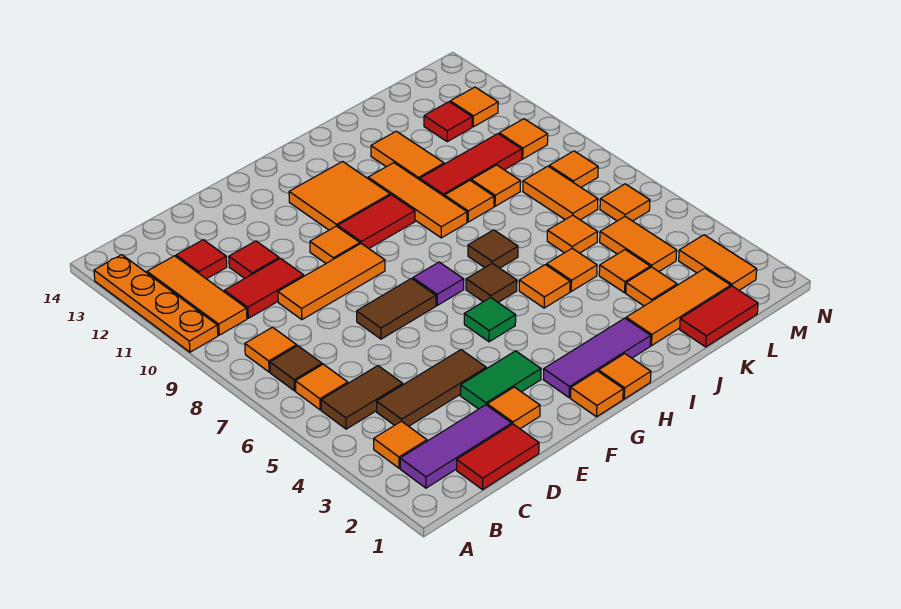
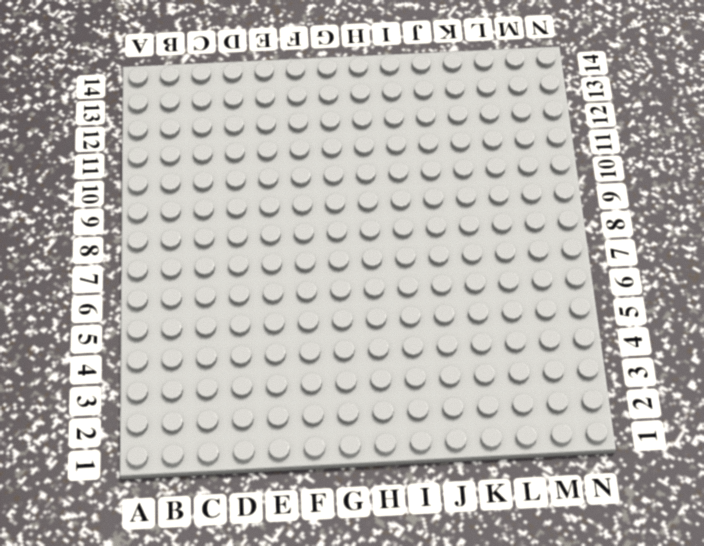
none -> orange 1x4 plate [94,255,218,352]
none -> purple 1x3 tile [400,405,512,488]
none -> orange 1x1 tile [374,421,427,468]
none -> brown 1x2 tile [321,366,403,429]

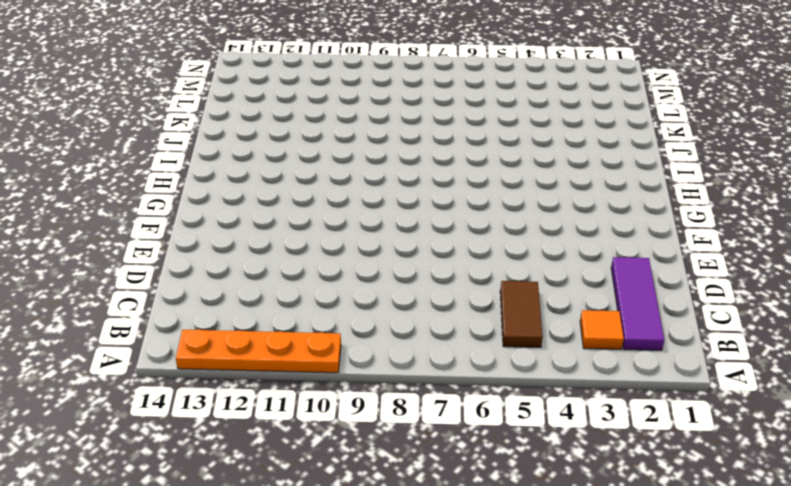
none -> orange 1x1 tile [295,364,348,410]
none -> brown 1x1 tile [270,346,322,391]
none -> orange 1x1 tile [245,327,297,372]
none -> orange 1x3 tile [147,256,247,335]

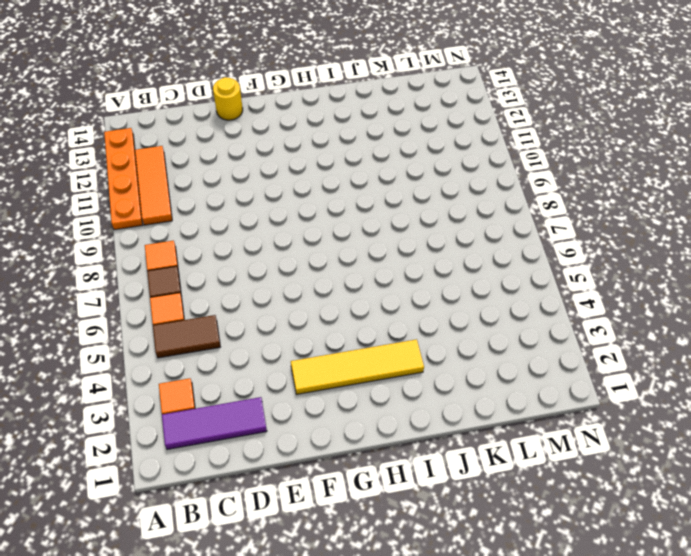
yellow 1x1 round brick [213,77,243,120] -> none
yellow 1x4 tile [291,339,424,394] -> green 1x2 tile [460,351,541,409]
none -> red 1x2 tile [457,424,539,490]
none -> brown 1x3 tile [376,350,486,426]
none -> red 1x2 tile [224,258,304,318]
none -> red 1x1 tile [176,240,227,279]

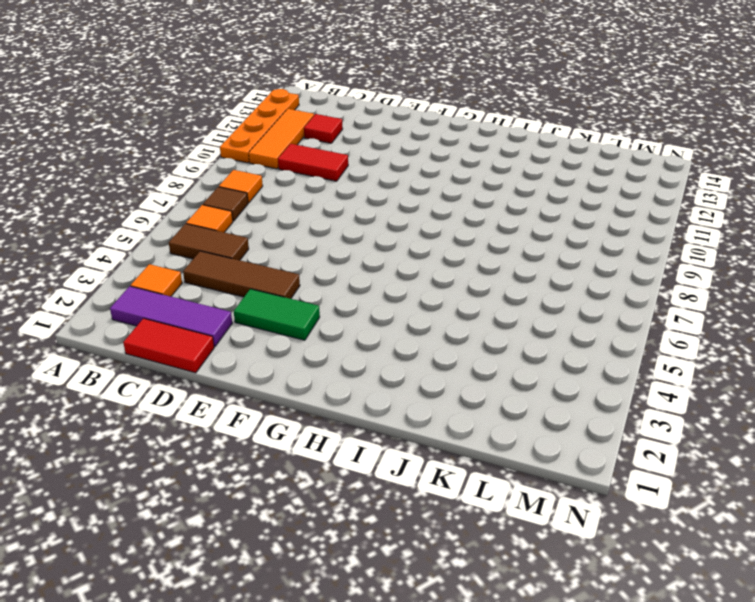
none -> orange 1x3 tile [278,244,385,320]
none -> red 1x1 tile [229,241,279,278]
none -> orange 1x1 tile [487,387,540,429]
none -> brown 1x2 tile [357,279,436,339]

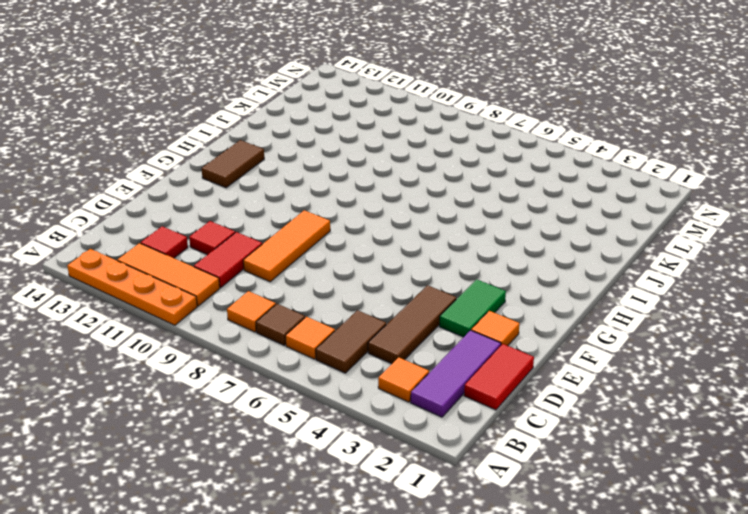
brown 1x2 tile [202,140,264,188] -> brown 1x2 tile moved to [357,279,436,339]
none -> orange 1x1 tile [310,226,360,263]
none -> orange 1x1 tile [571,371,623,417]
none -> purple 1x3 tile [543,318,651,398]
none -> green 1x1 tile [464,298,516,342]

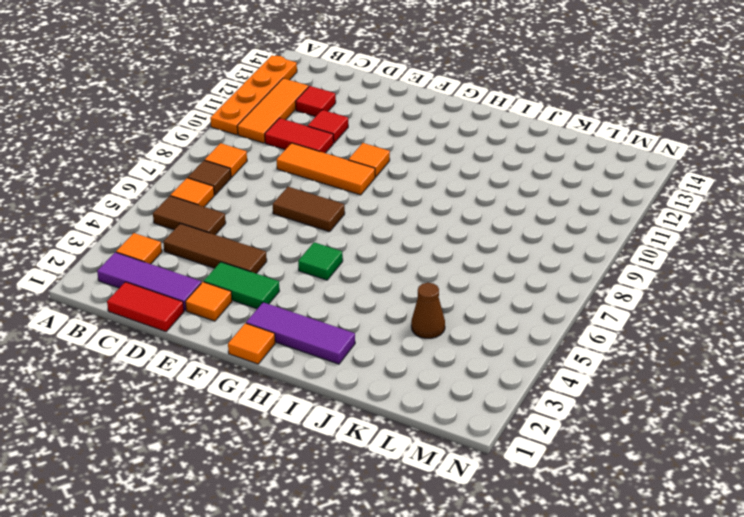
brown 1x1 cone [411,283,445,338] -> orange 1x1 tile [599,250,650,293]
none -> purple 1x1 tile [413,262,464,305]
none -> red 1x2 tile [338,195,415,248]
none -> orange 2x2 tile [289,162,390,230]
none -> orange 1x1 tile [599,354,651,399]

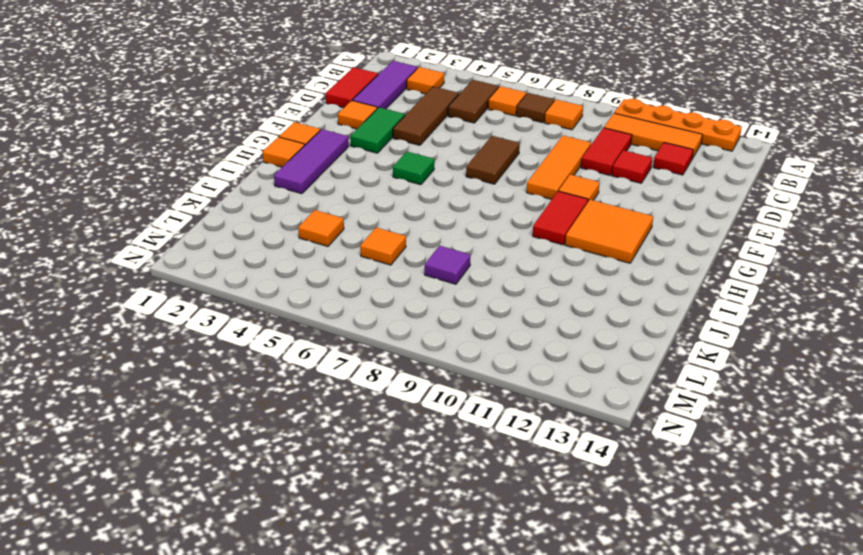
purple 1x1 tile [425,246,471,284] -> purple 1x1 tile moved to [413,262,464,305]
none -> brown 1x1 tile [466,263,517,302]
none -> orange 1x1 tile [519,265,570,308]
none -> brown 1x1 tile [468,230,518,268]
none -> orange 1x3 tile [368,163,467,238]

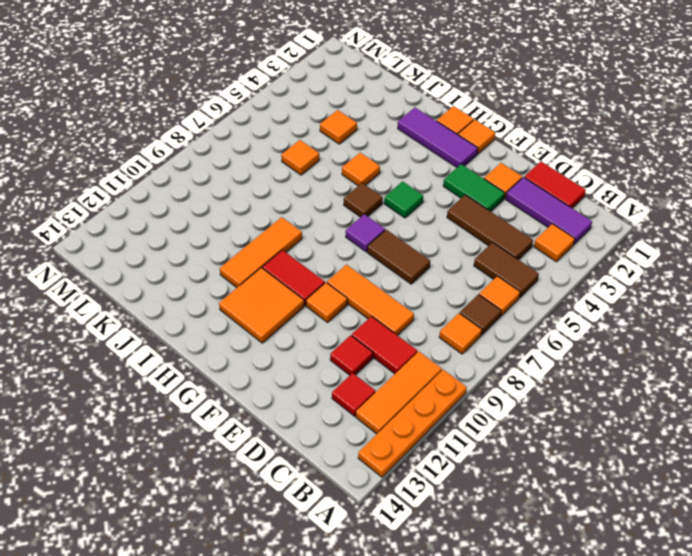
none -> brown 1x1 tile [468,230,518,268]
none -> orange 1x3 tile [626,268,731,346]
none -> orange 1x1 tile [547,248,597,291]
none -> orange 1x1 tile [445,181,494,222]

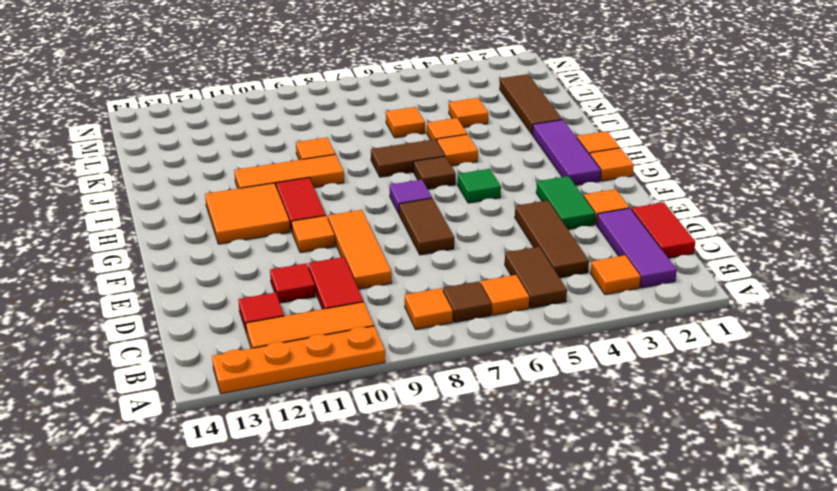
brown 1x2 tile [371,139,445,177] -> brown 1x1 tile [468,230,518,268]
brown 1x3 tile [500,74,562,135] -> orange 1x3 tile [626,268,731,346]
none -> red 1x3 tile [420,134,522,197]
none -> orange 1x2 tile [371,131,444,180]
none -> red 1x2 tile [680,286,758,347]
none -> orange 1x1 tile [626,267,677,306]

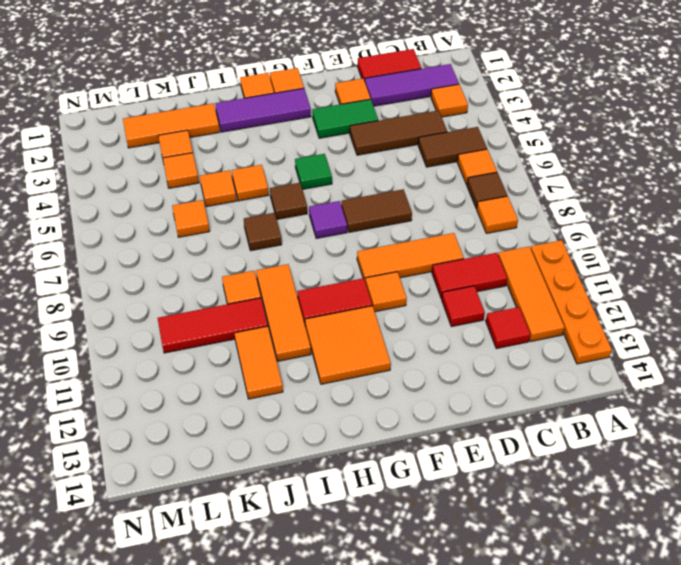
none -> red 1x2 tile [680,286,758,347]
none -> orange 1x1 tile [471,165,520,206]
none -> orange 1x2 tile [600,217,677,272]
none -> orange 1x2 tile [523,166,598,220]

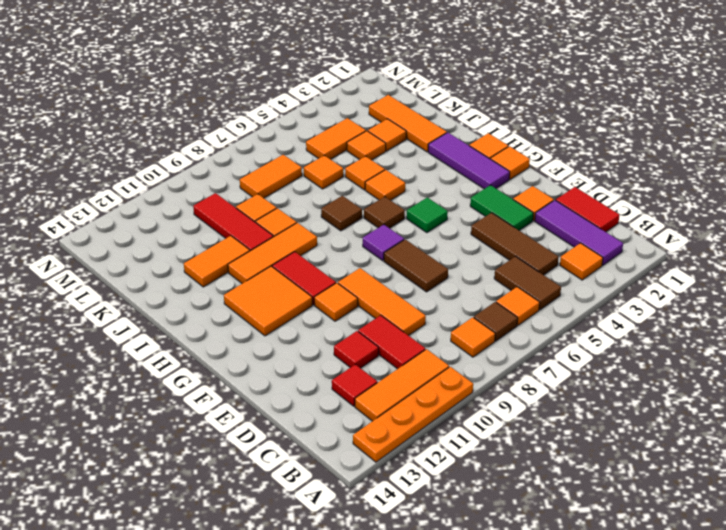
none -> red 1x2 tile [680,286,758,347]
none -> red 1x1 tile [424,102,472,142]
none -> orange 1x2 tile [679,235,757,290]
none -> orange 1x1 tile [600,184,650,221]

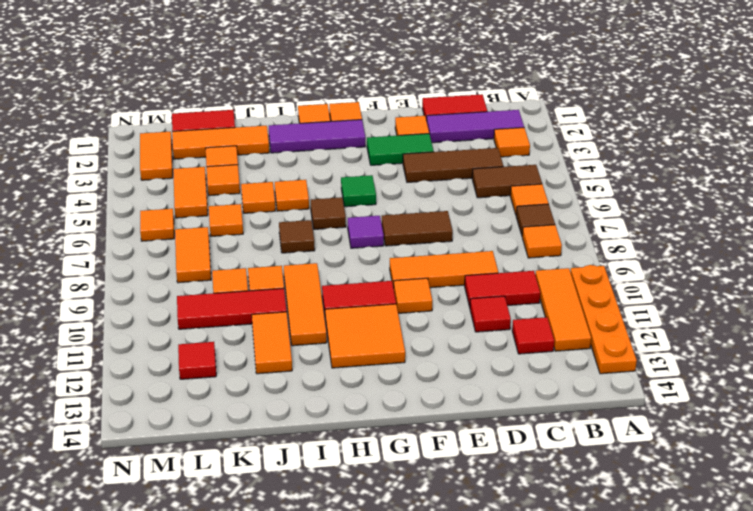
none -> orange 1x1 tile [549,151,598,187]
none -> orange 1x1 tile [499,119,548,159]
none -> orange 1x1 tile [450,87,498,127]

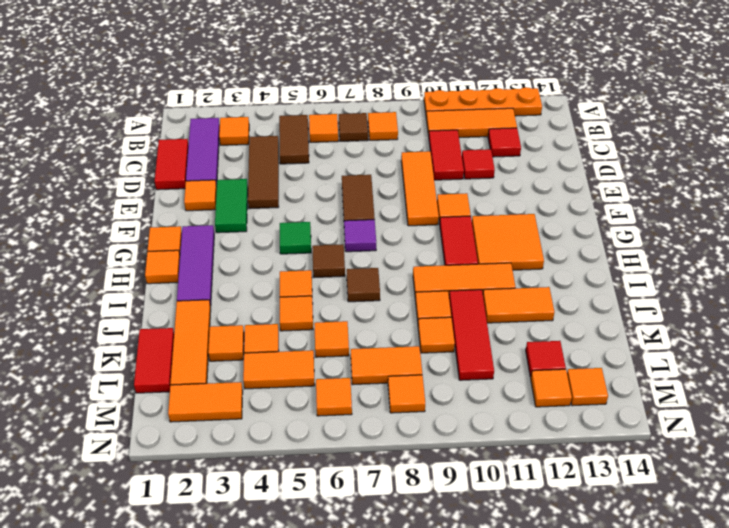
orange 1x1 tile [567,368,608,406] -> orange 1x1 tile moved to [499,119,548,159]

